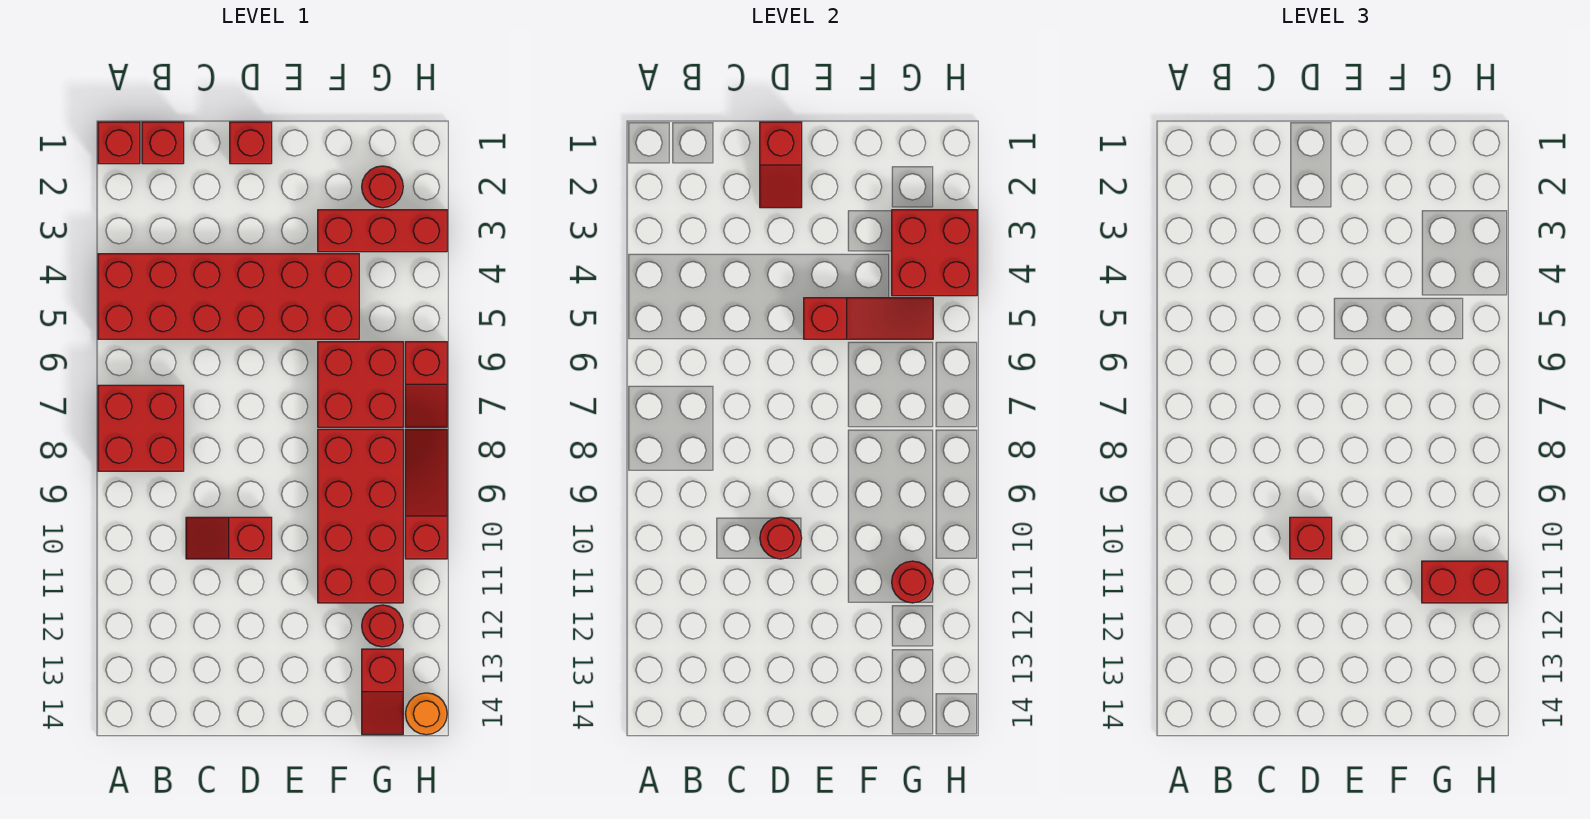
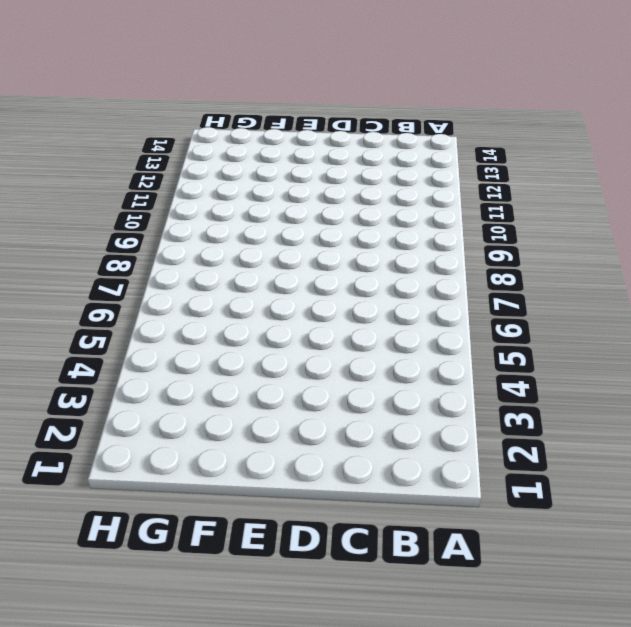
none -> red 1x1 brick [98,122,140,164]
none -> red 2x6 brick [98,254,359,339]
none -> red 2x2 brick [98,385,184,471]

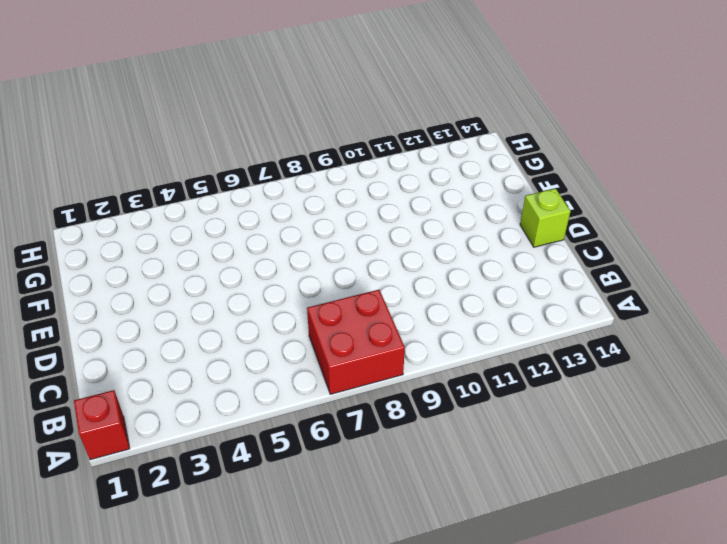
lime 1x1 brick [520,189,571,247] -> none
none -> red 2x6 brick [98,254,359,339]
none -> red 1x1 brick [142,122,184,164]
none -> red 1x2 slope [186,517,272,559]

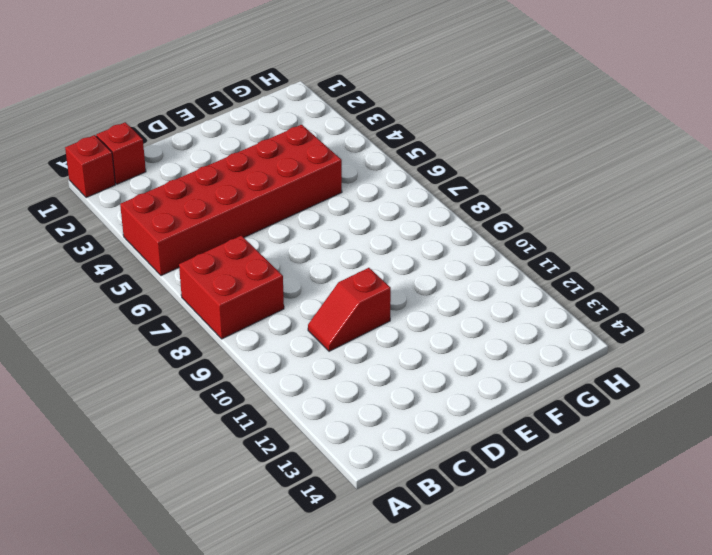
none -> red 1x1 brick [230,122,272,164]
none -> red 1x3 brick [318,210,447,252]
none -> red 2x2 brick [318,342,403,427]

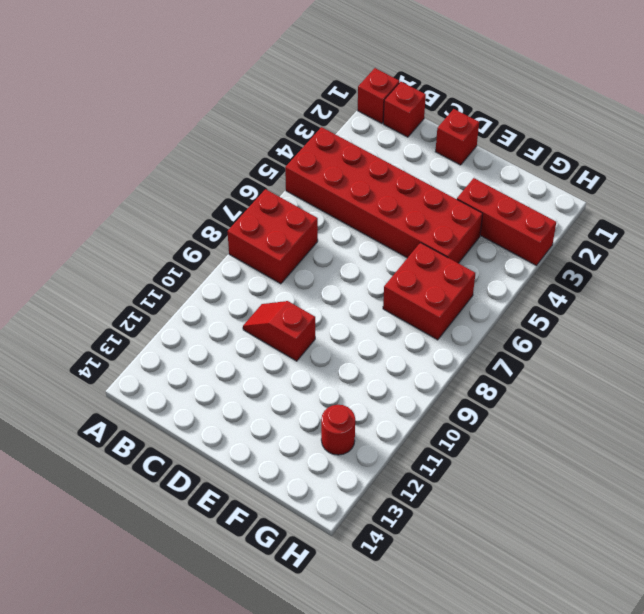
none -> red 2x4 brick [318,429,403,603]
none -> red 1x1 round brick [362,166,403,208]
none -> red 1x2 slope [362,649,403,735]

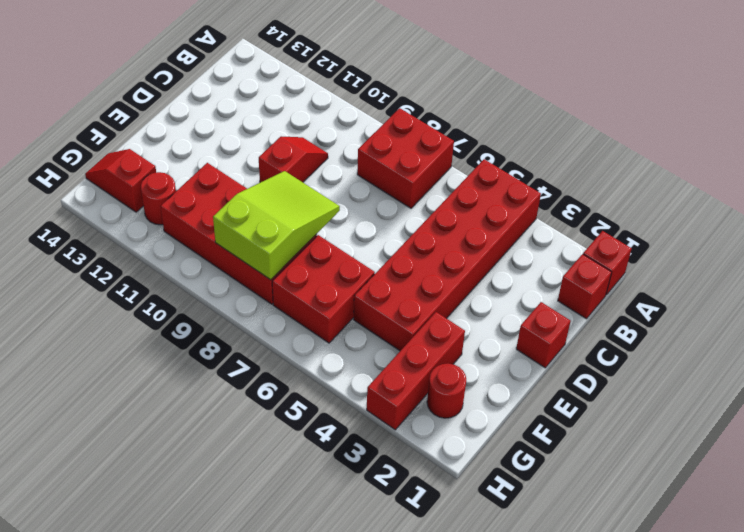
lime 2x3 slope [213,171,340,280] -> none
none -> red 1x2 slope [405,342,447,427]
none -> red 1x3 slope [405,429,447,559]
none -> orange 1x1 round brick [406,693,447,735]

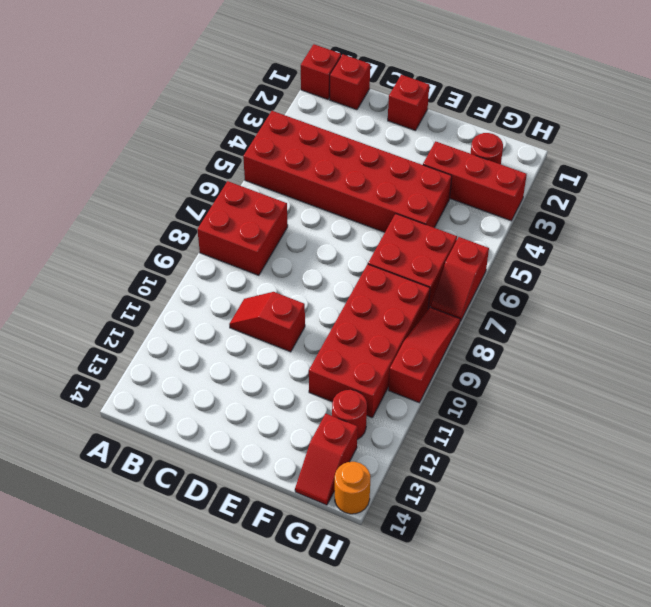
none -> red 1x2 slope [760,122,802,208]
none -> red 1x1 round brick [760,517,802,559]
none -> red 1x3 slope [804,298,933,339]

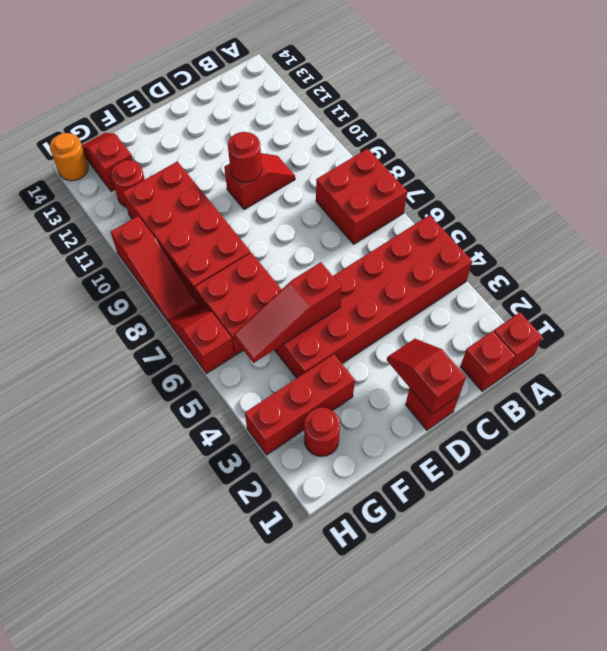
none -> red 2x2 brick [892,210,977,296]
none -> red 1x1 round brick [892,561,933,603]
none -> red 1x1 brick [1290,517,1332,559]

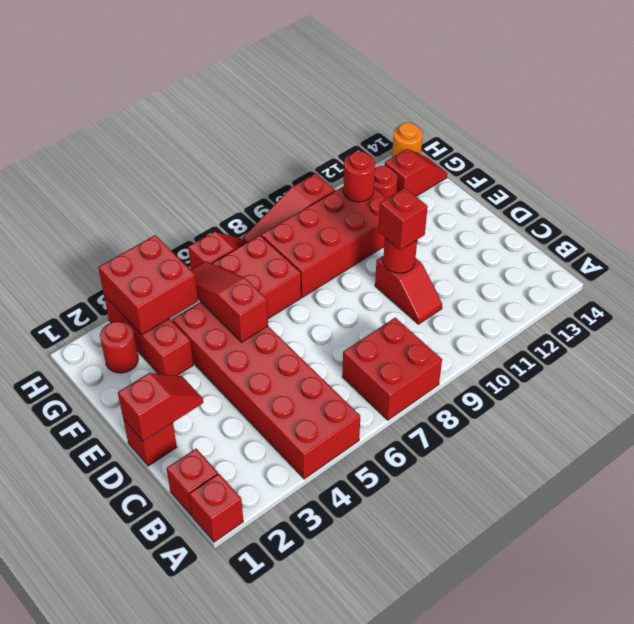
none -> red 1x2 brick [1422,561,1507,603]

